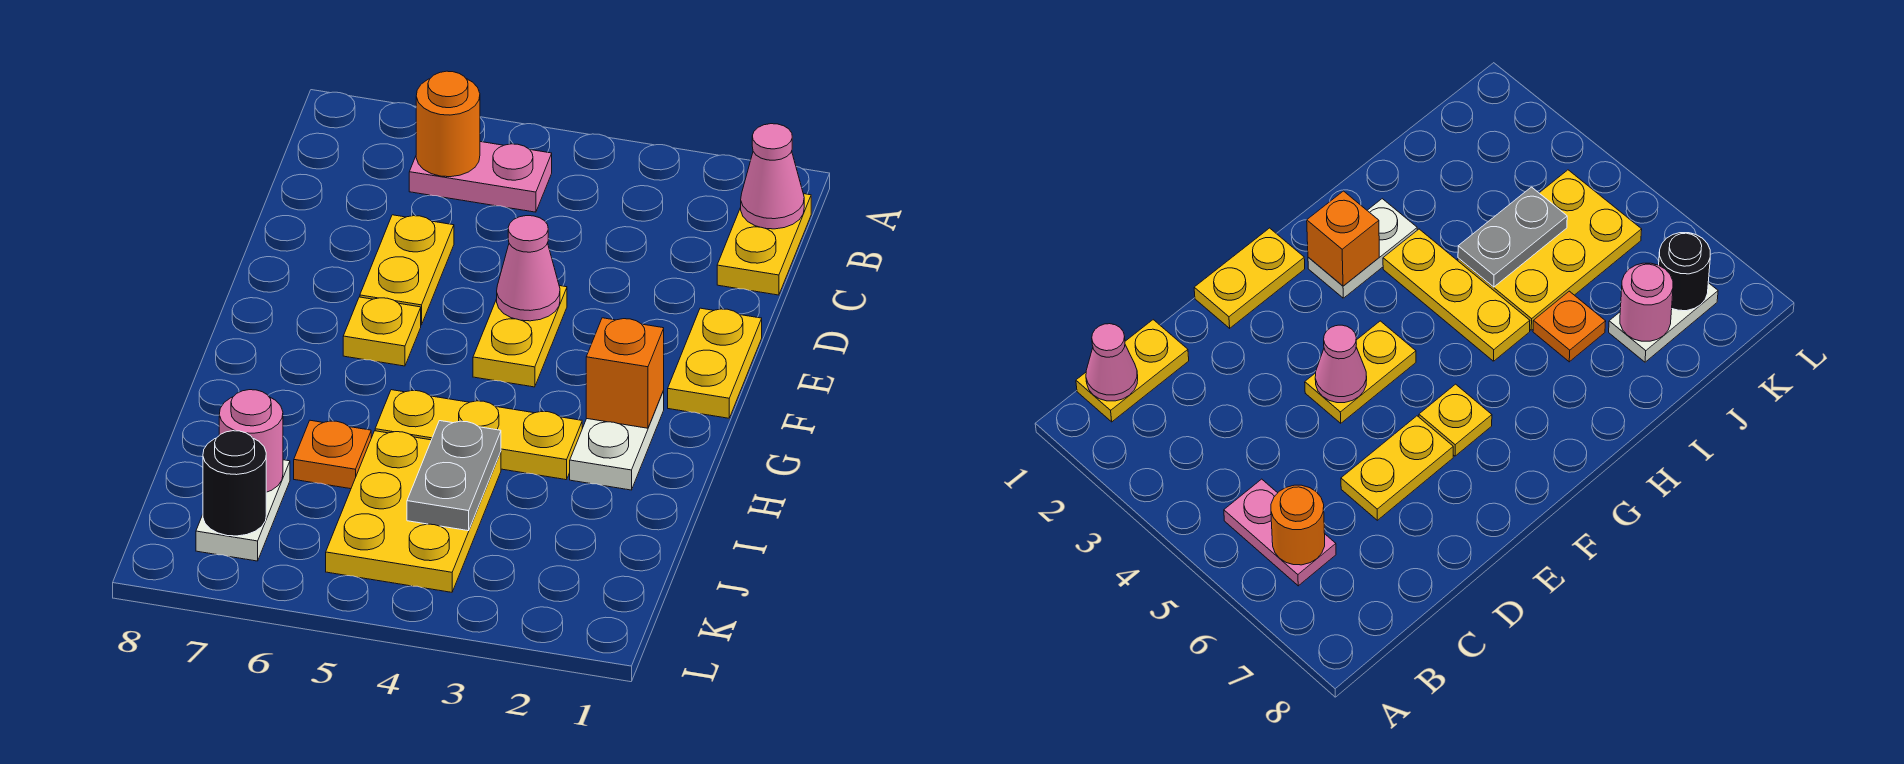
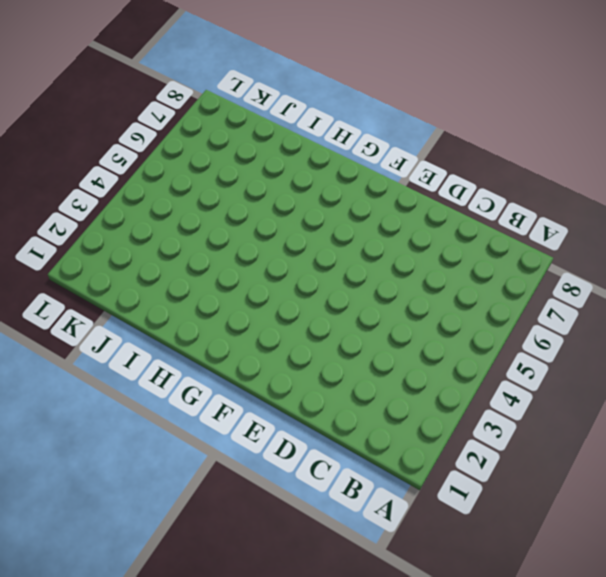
none -> yellow 1x2 plate [717,194,811,295]
none -> pink 1x2 plate [409,142,552,212]
none -> yellow 1x2 plate [360,215,454,325]

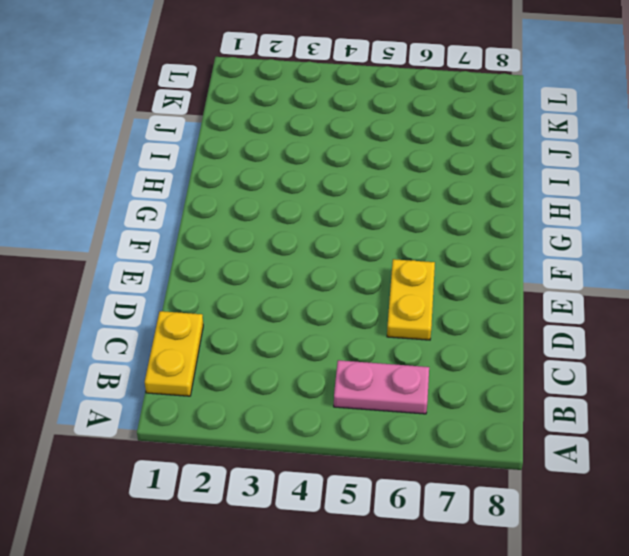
none -> yellow 1x2 plate [668,308,762,418]
none -> yellow 1x2 plate [473,286,567,387]
none -> yellow 1x1 plate [343,297,421,366]

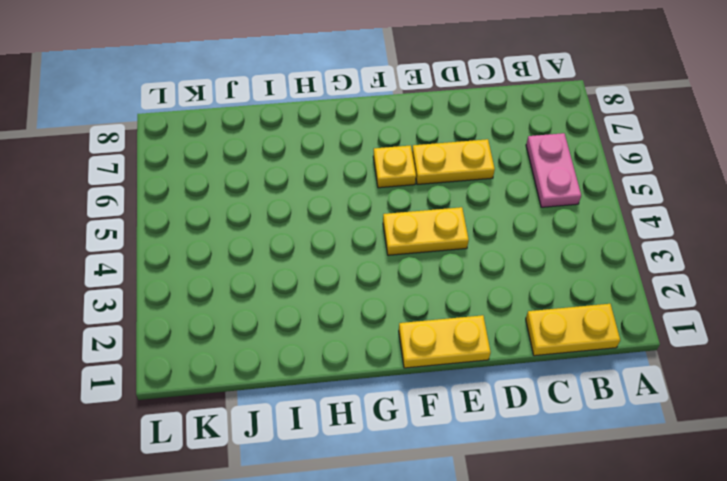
none -> white 1x2 plate [570,391,664,490]
none -> yellow 1x3 plate [375,390,582,480]
none -> yellow 2x3 plate [326,431,501,592]

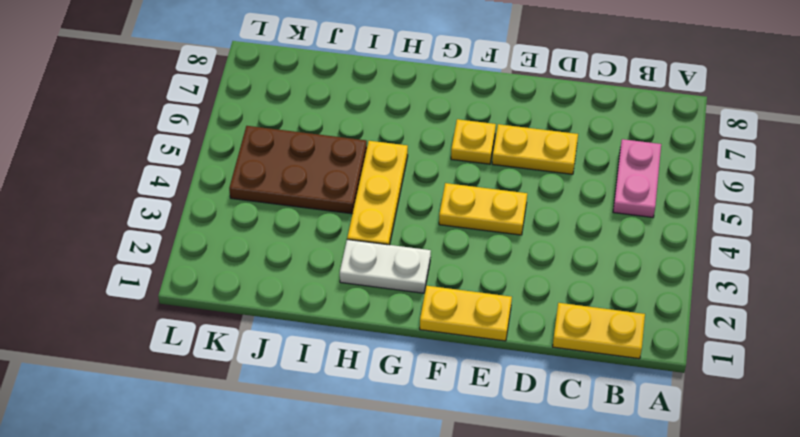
brown 2x3 plate [229,126,367,214] -> yellow 2x3 plate [326,431,501,592]
none -> orange 1x1 plate [294,420,371,489]
none -> white 1x2 plate [196,460,290,561]
none -> pink 1x1 cone [741,124,804,229]

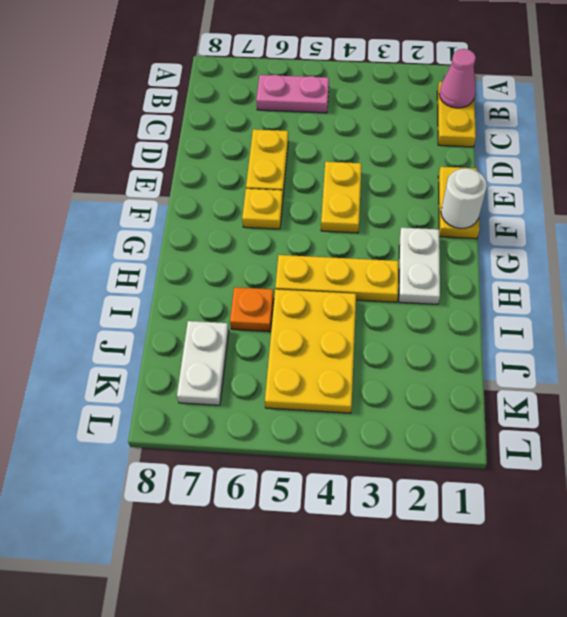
white 1x1 round brick [441,168,487,229] -> none
none -> orange 1x1 round brick [416,71,480,177]
none -> pink 1x1 cone [497,216,560,321]
none -> orange 1x1 brick [586,318,664,428]

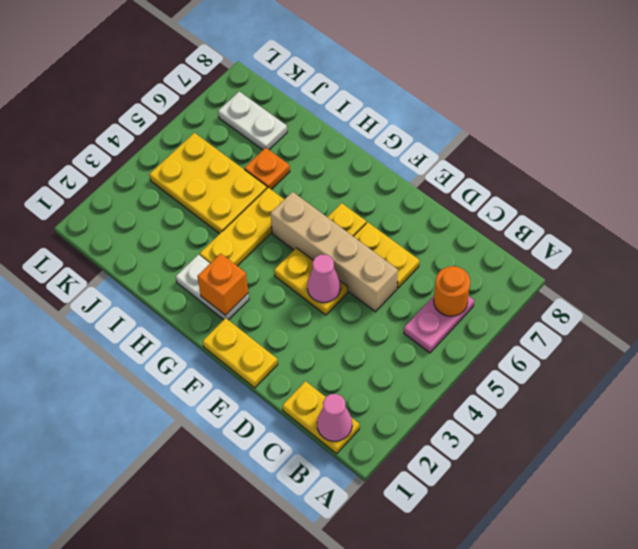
tan 1x4 brick [270,192,398,312] -> none
none -> grey 1x2 plate [407,421,501,531]
none -> pink 1x1 round brick [219,390,283,492]
none -> black 1x1 round brick [203,431,266,536]

